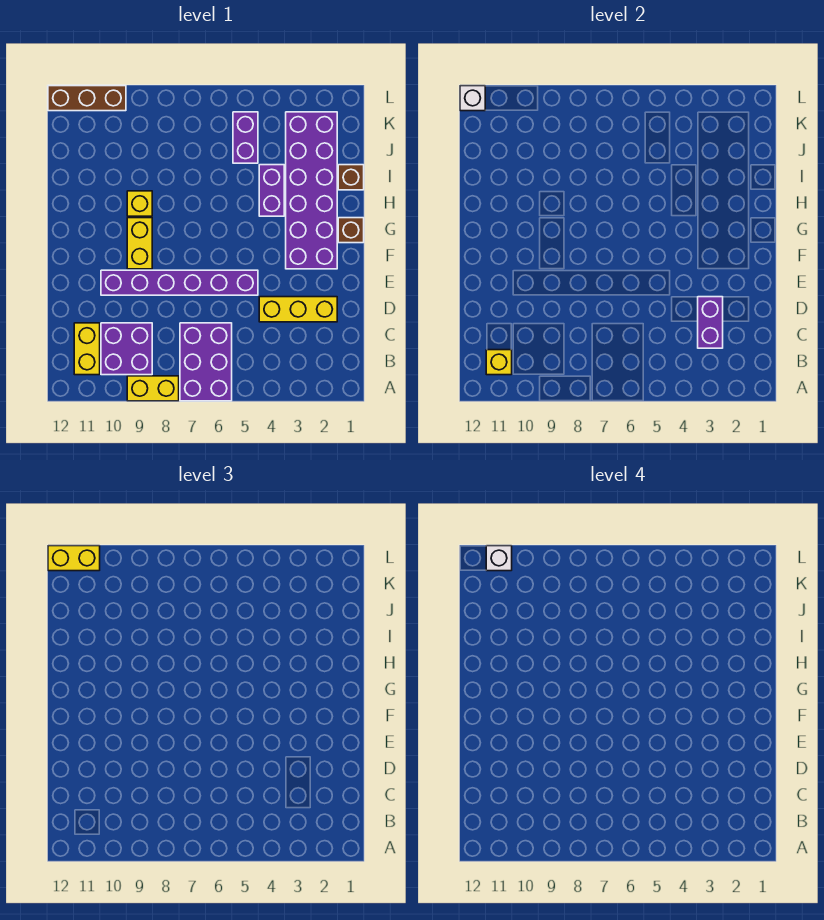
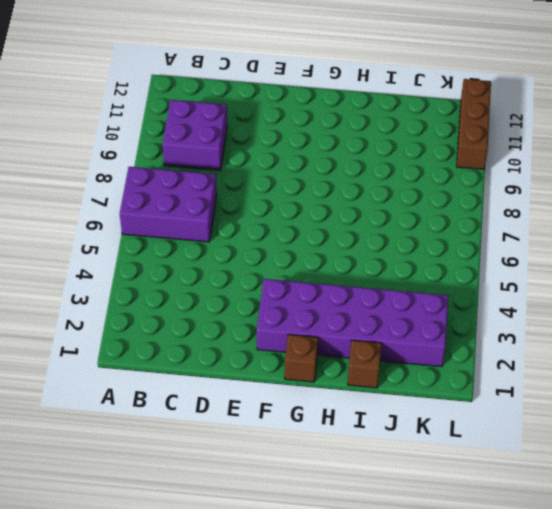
none -> yellow 1x2 brick [127,376,179,401]
none -> yellow 1x2 brick [74,323,100,375]
none -> yellow 1x3 brick [259,297,337,322]

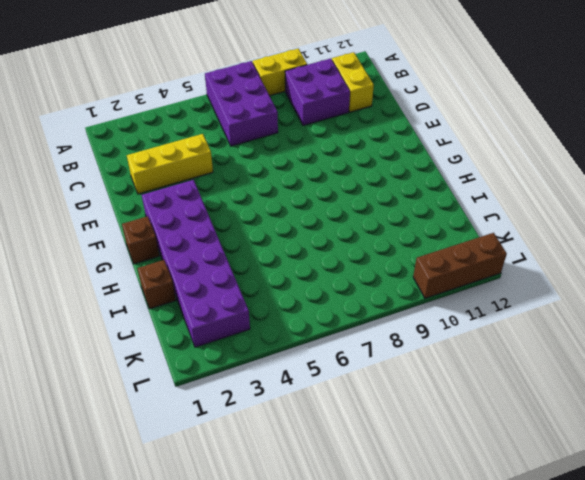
none -> purple 1x6 brick [101,270,258,295]
none -> yellow 1x2 brick [127,218,152,269]
none -> purple 1x2 brick [259,165,284,216]

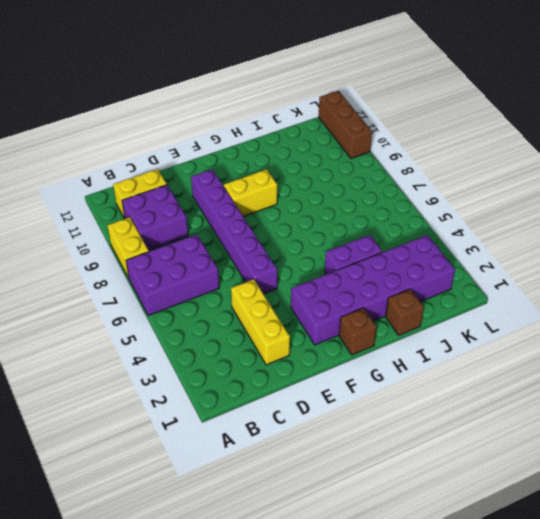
none -> yellow 1x1 brick [127,191,152,216]
none -> purple 1x2 brick [233,112,258,163]
none -> yellow 1x1 brick [486,350,512,375]

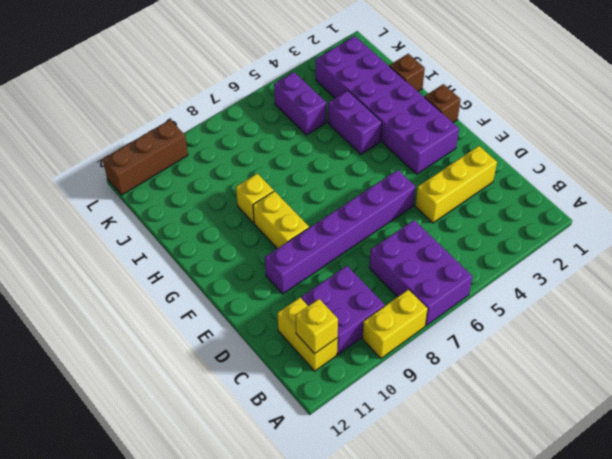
none -> purple 1x2 brick [698,297,723,348]
none -> white 1x1 brick [460,86,485,111]
none -> yellow 1x2 brick [48,546,100,571]

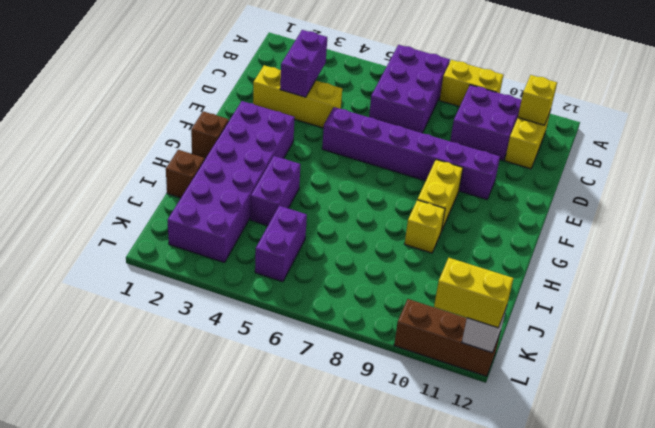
none -> white 1x1 brick [486,546,512,571]

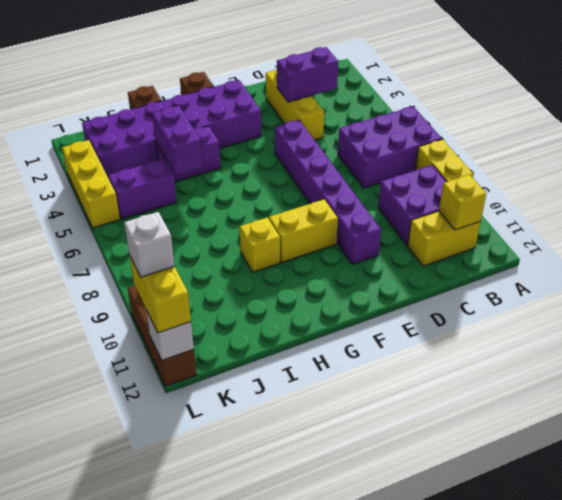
purple 1x2 brick [152,106,202,175] -> none
yellow 1x3 brick [62,140,120,228] -> none

